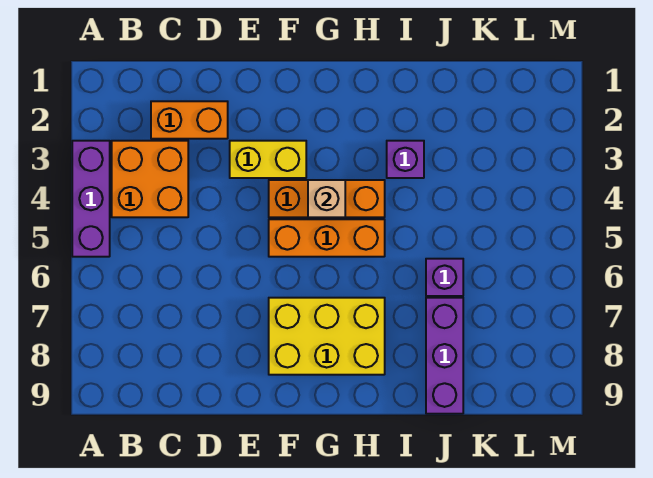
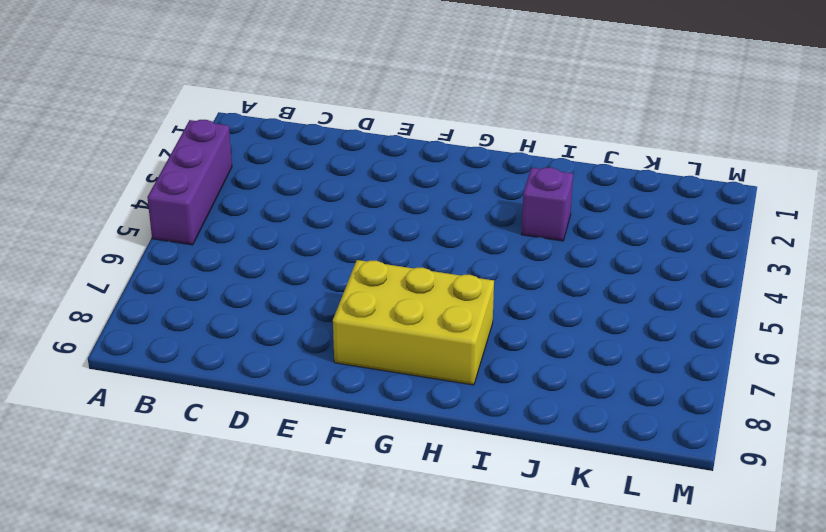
none -> orange 2x2 brick [112,141,188,217]
none -> orange 1x2 brick [151,101,228,139]

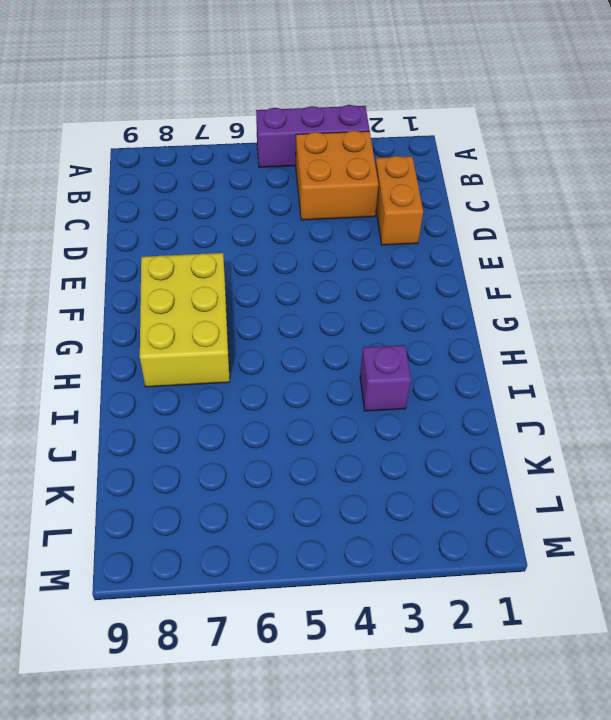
none -> yellow 1x2 brick [230,141,306,178]
none -> orange 1x3 brick [269,180,385,217]

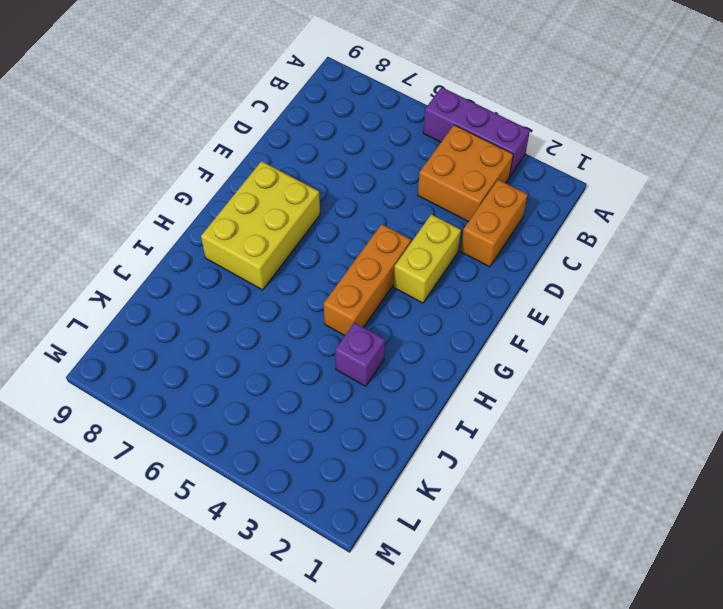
none -> orange 1x3 brick [269,219,385,257]
none -> purple 1x1 brick [426,259,463,296]

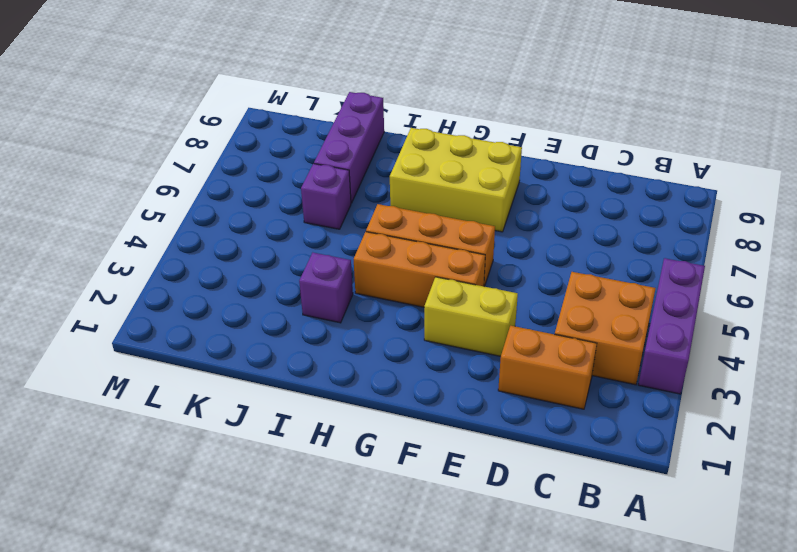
none -> tan 1x1 brick [308,180,345,217]

